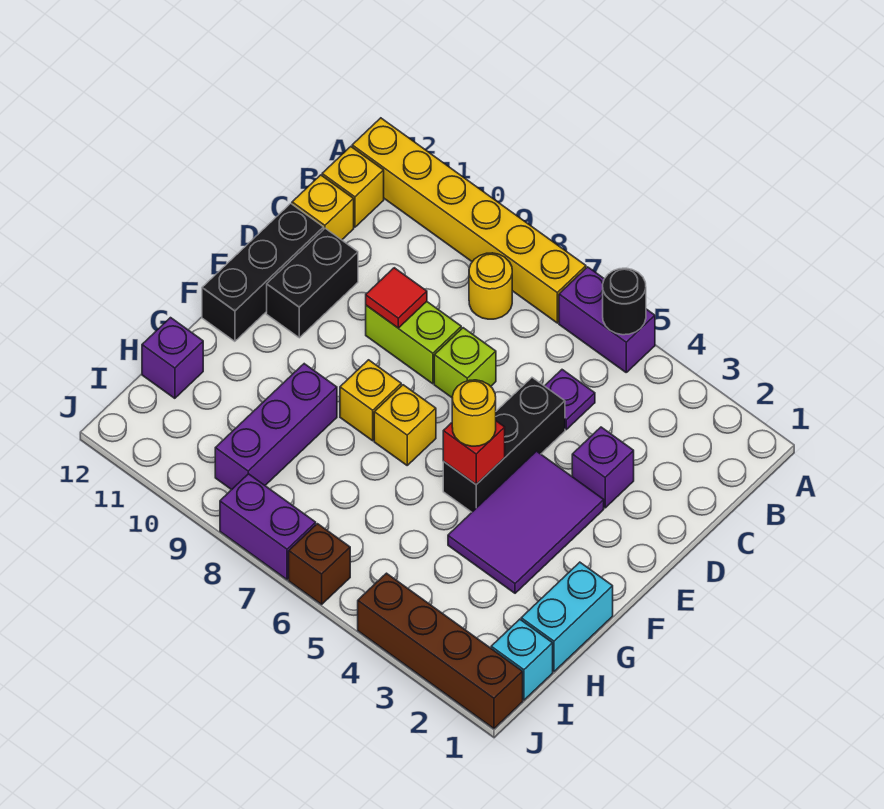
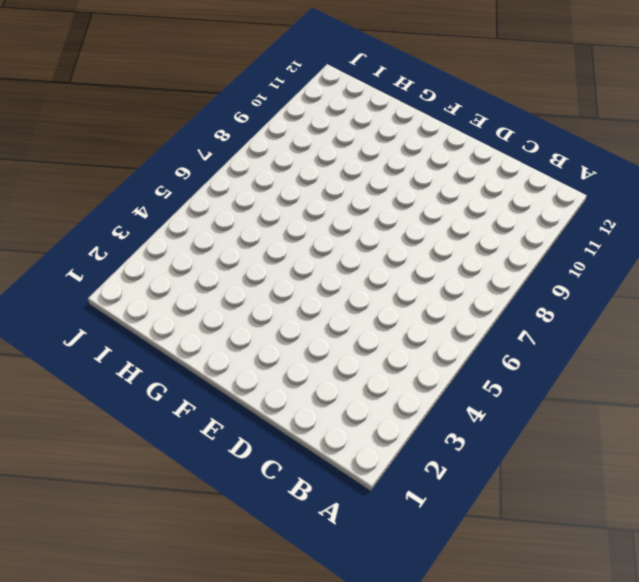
none -> purple 1x2 brick [559,267,655,372]
none -> yellow 1x6 brick [352,118,586,323]
none -> yellow 1x1 round brick [469,253,512,319]

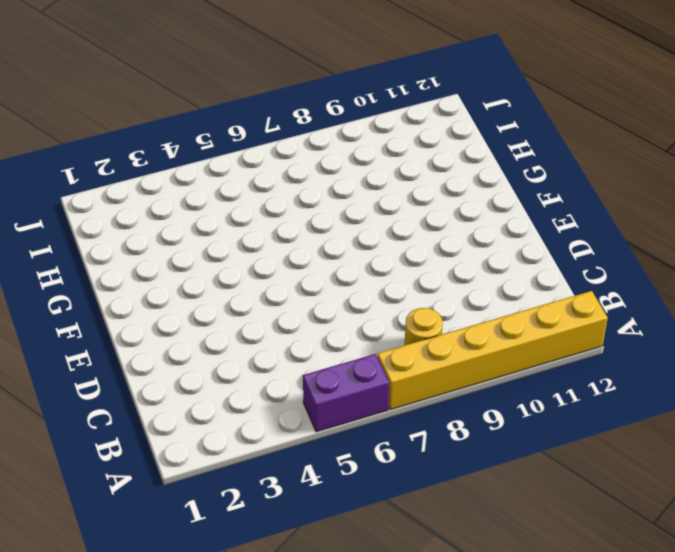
none -> yellow 1x1 brick [322,147,384,227]
none -> purple 1x1 plate [545,370,595,430]
none -> yellow 1x1 brick [292,175,354,240]

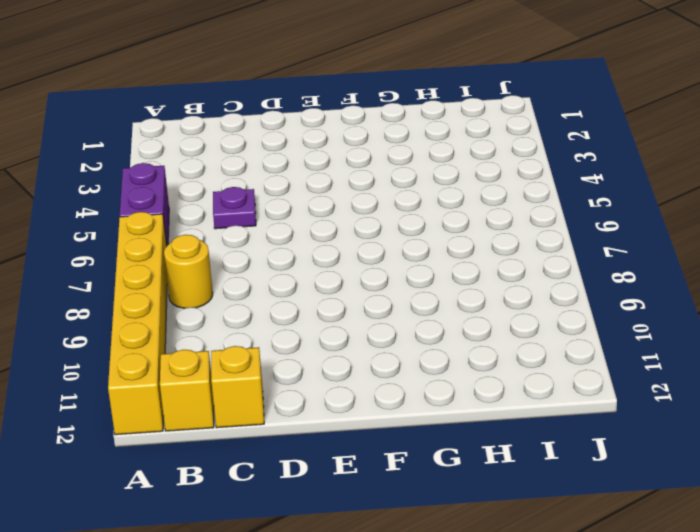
none -> purple 1x1 brick [572,427,634,508]
none -> black 1x3 brick [443,378,565,512]
none -> lime 1x1 brick [434,328,496,397]

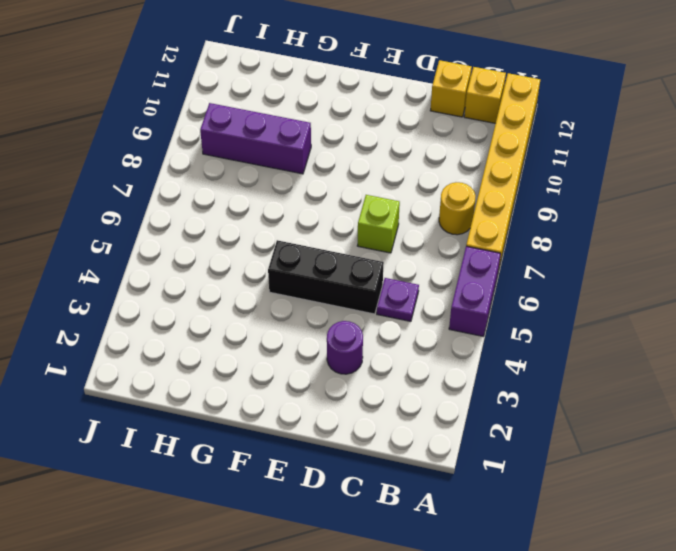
purple 1x1 round brick [327,321,363,374] -> purple 1x1 brick [572,427,634,508]
none -> lime 1x2 brick [366,302,461,384]
none -> black 1x2 brick [267,228,358,338]
none -> black 1x3 brick [202,204,324,341]

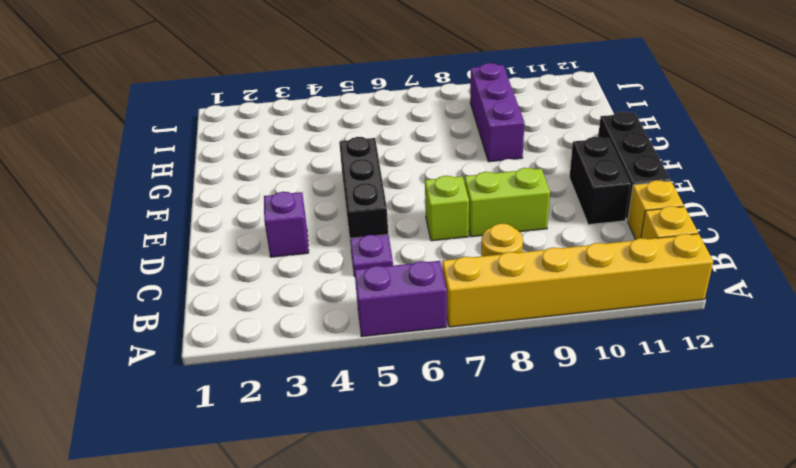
none -> purple 2x3 tile [448,451,604,593]
none -> yellow 1x1 brick [374,385,436,465]
none -> yellow 1x1 brick [340,360,401,441]

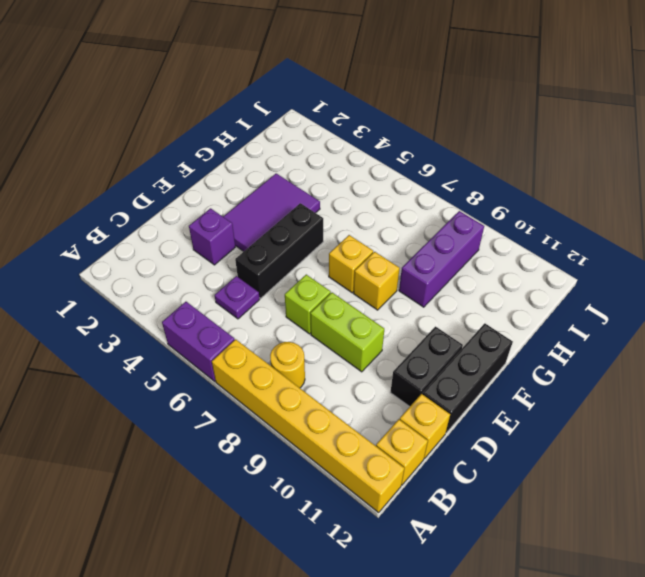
none -> cyan 1x2 brick [521,562,613,672]
none -> purple 1x1 brick [142,318,203,398]
none -> cyan 1x1 brick [491,619,553,700]

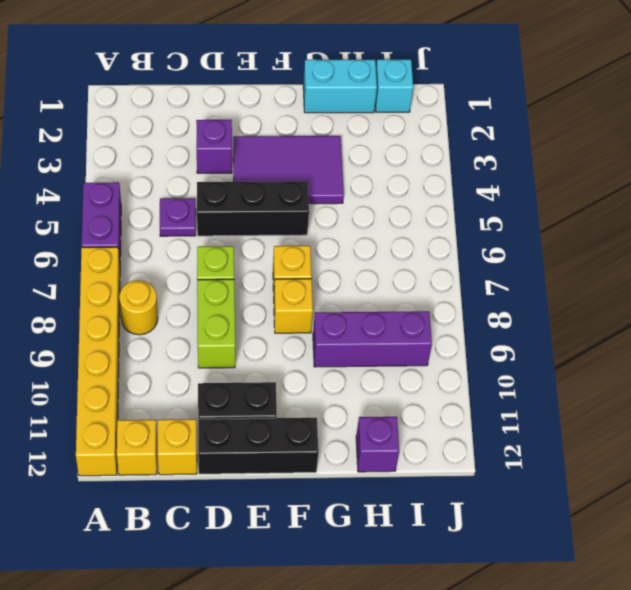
none -> brown 1x4 brick [358,573,523,729]
none -> brown 1x1 brick [289,524,350,604]
none -> purple 1x2 brick [220,474,316,580]

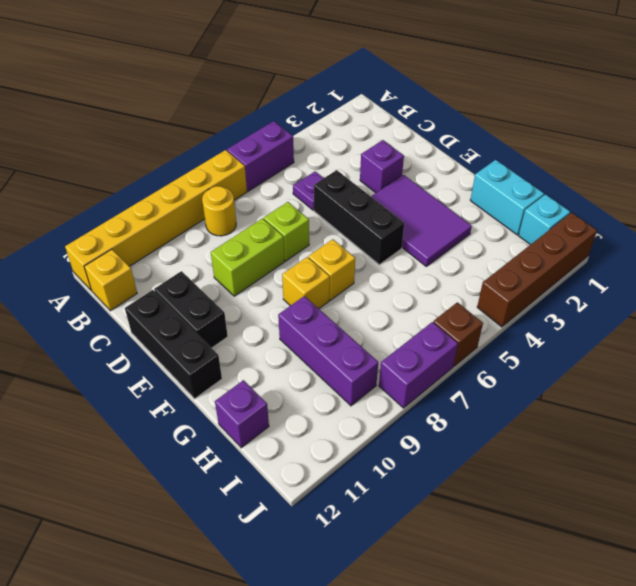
none -> yellow 1x1 brick [292,175,354,240]
none -> black 1x1 round brick [603,268,646,335]
none -> red 1x1 tile [366,268,427,328]

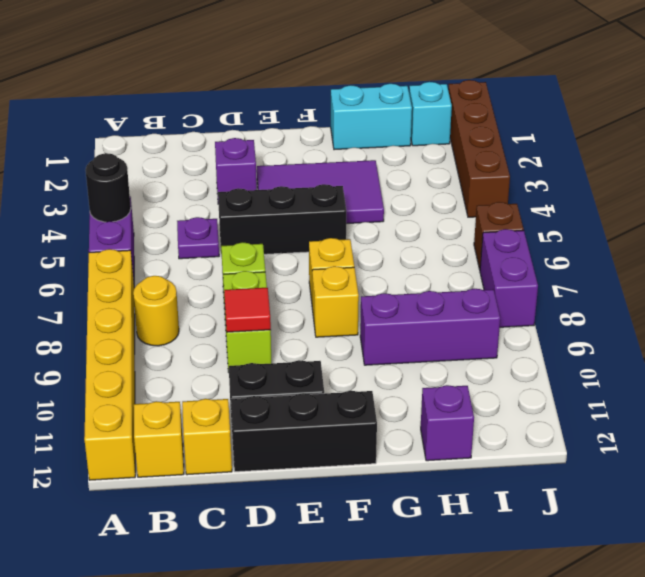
none -> red 1x1 brick [443,421,505,484]
none -> yellow 1x1 round brick [452,380,496,446]

